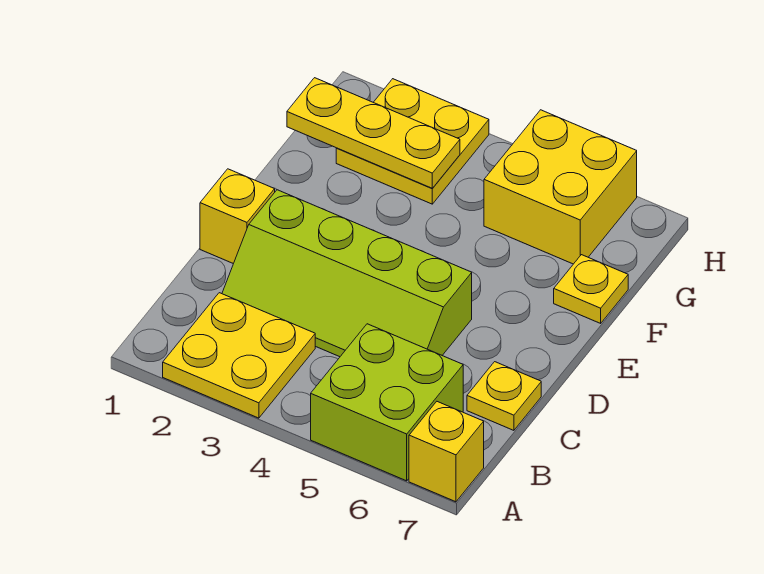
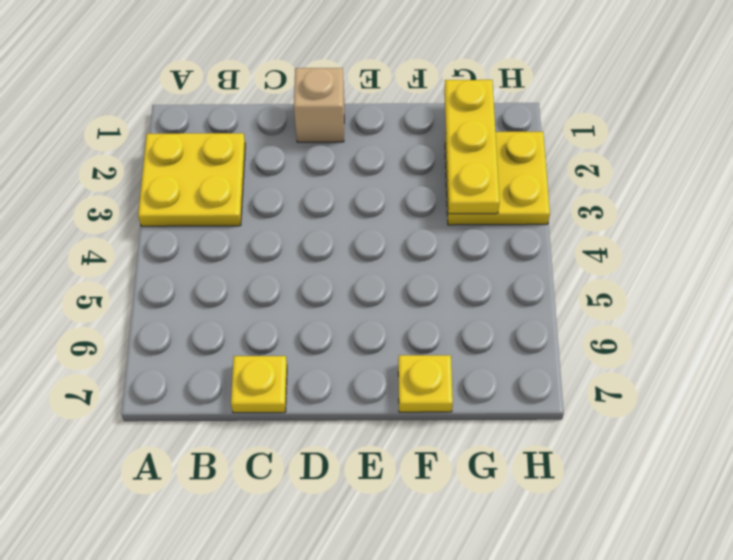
tan 1x1 brick [294,68,344,142] -> yellow 1x1 brick [200,169,275,264]
none -> lime 2x2 brick [311,324,463,481]
none -> yellow 1x1 brick [409,402,484,502]

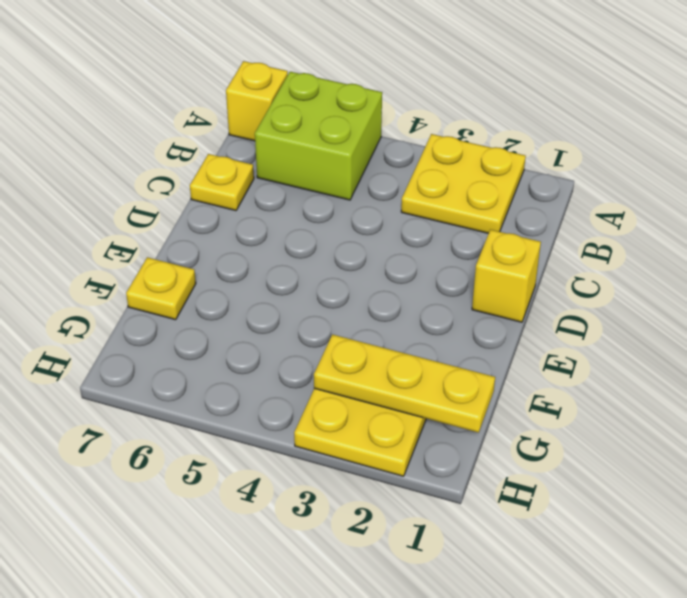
none -> lime 2x4 slope [222,190,472,357]
none -> yellow 2x2 brick [484,110,637,264]

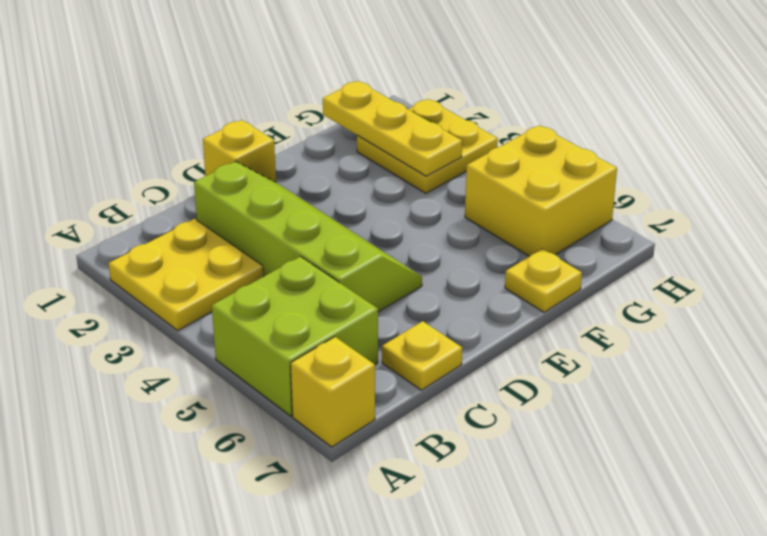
lime 2x4 slope [194,161,422,312] -> lime 2x4 slope turned to [222,190,472,357]

